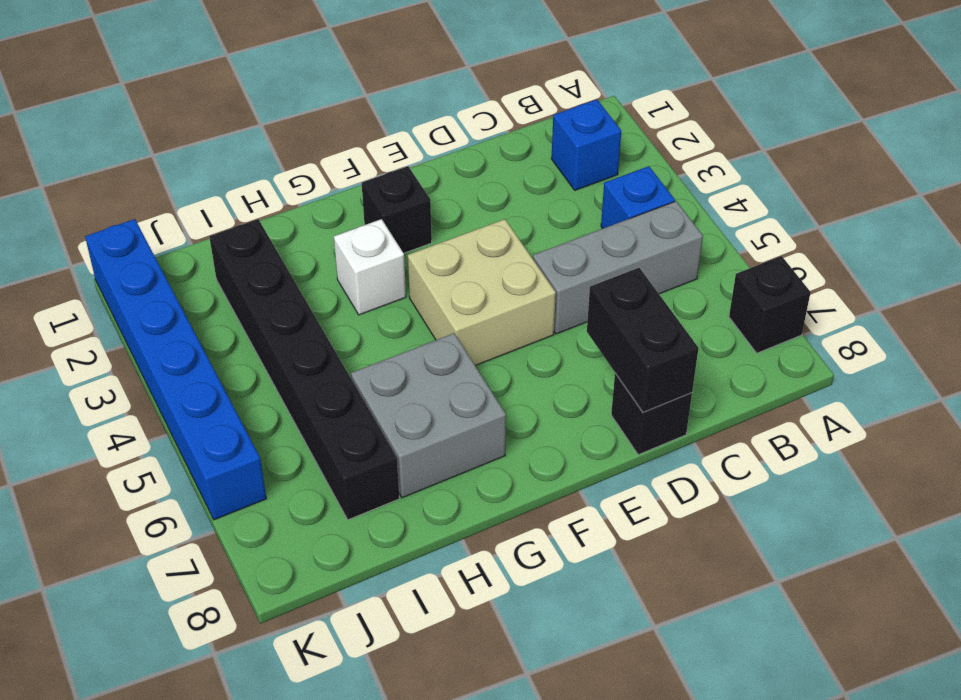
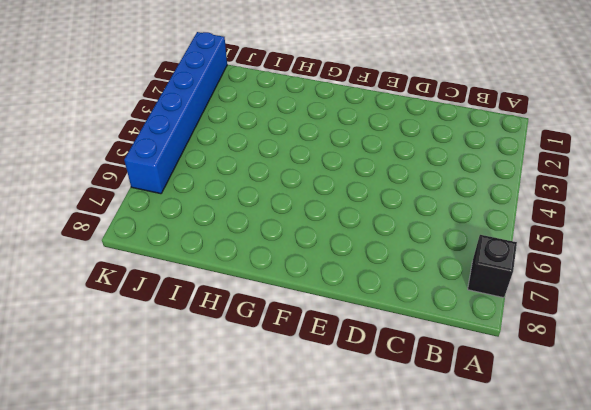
none -> blue 1x1 brick [551,100,621,190]
none -> blue 1x1 brick [601,166,675,229]
none -> grey 1x3 brick [533,201,703,334]

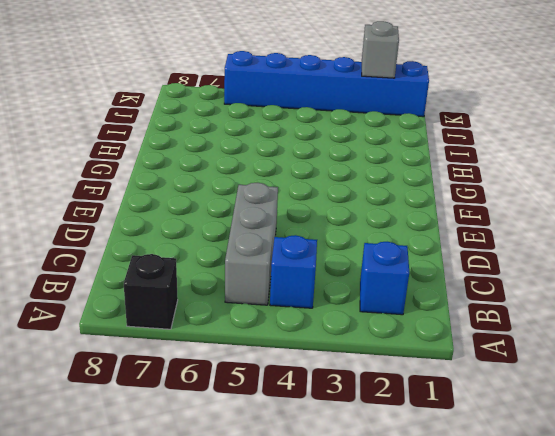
grey 1x1 brick [362,21,399,78] -> none
none -> black 1x1 brick [611,373,692,455]
none -> tan 2x2 brick [408,219,556,366]
none -> black 1x1 brick [362,166,432,253]

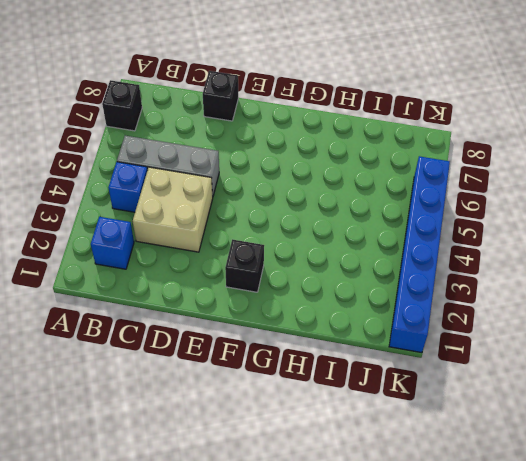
tan 2x2 brick [133,167,213,252] -> tan 2x2 brick moved to [408,219,556,366]
none -> white 1x1 brick [334,219,406,315]
none -> grey 2x2 brick [351,333,506,498]
none -> black 1x6 brick [209,219,399,520]

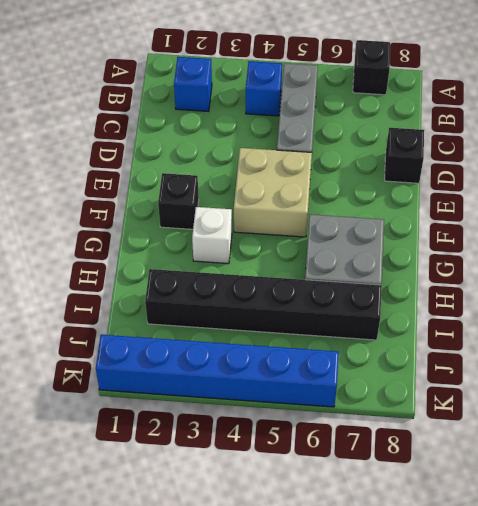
none -> black 1x2 brick [587,268,698,412]

